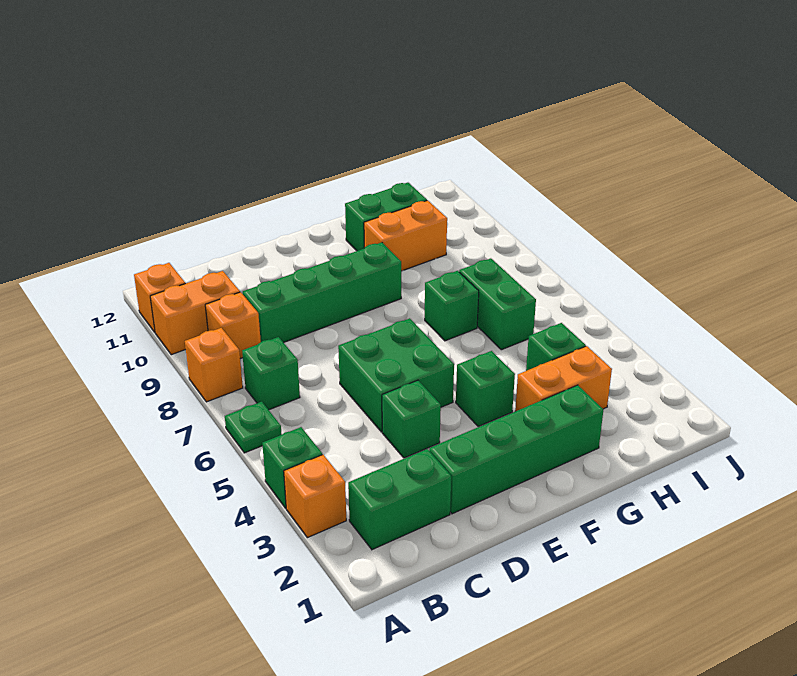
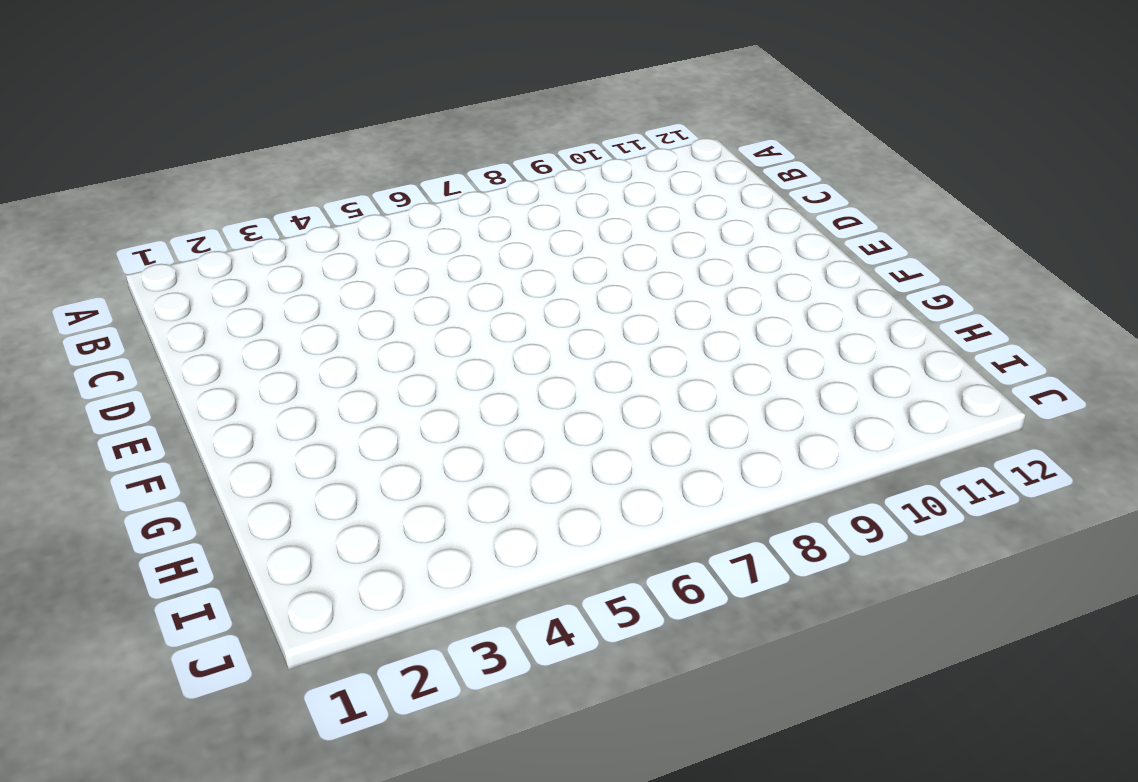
none -> orange 1x1 brick [284,455,346,538]
none -> green 1x1 brick [262,427,322,508]
none -> green 1x1 plate [225,402,282,453]

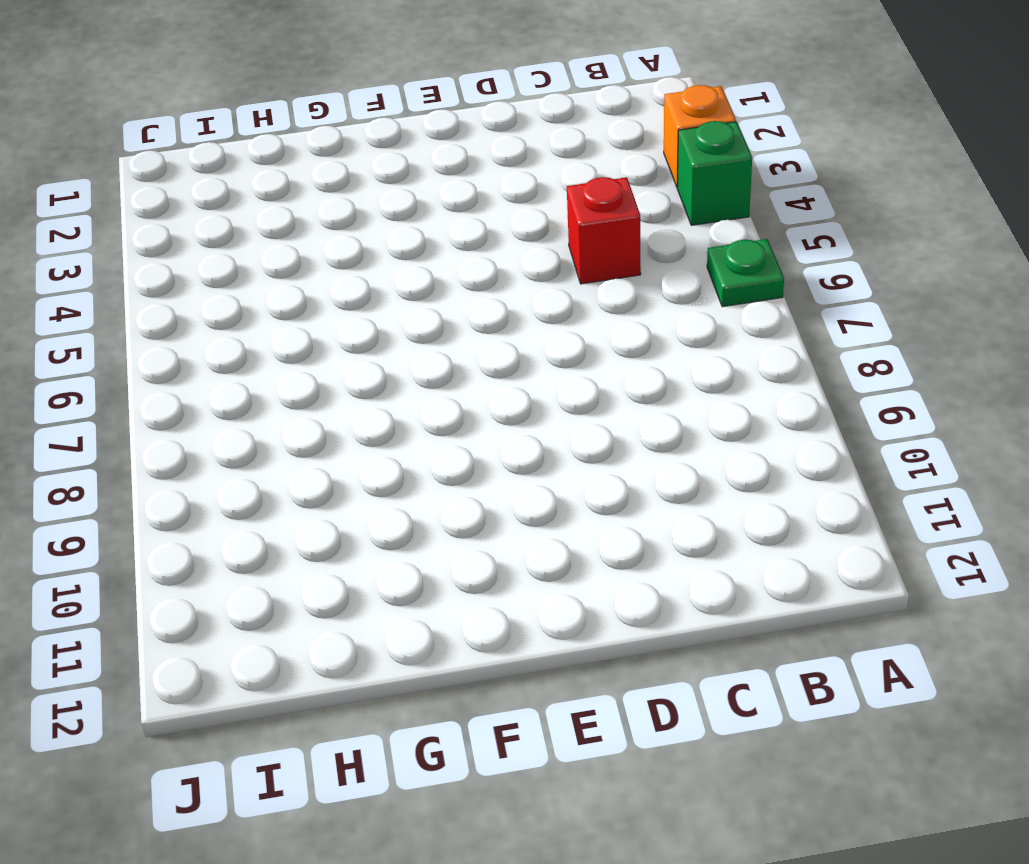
red 1x1 brick [567,177,641,284] -> none
none -> orange 1x1 brick [185,328,243,402]
none -> orange 1x2 brick [150,271,240,355]
none -> orange 1x1 brick [134,263,185,332]

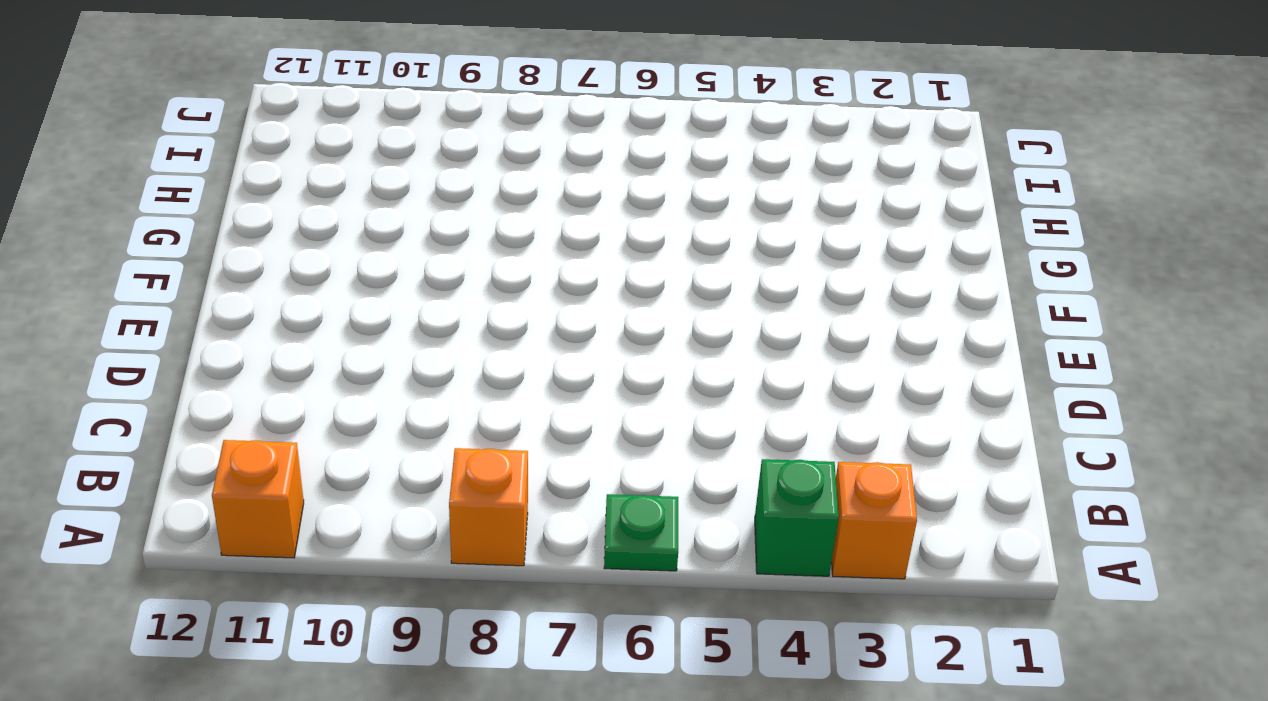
none -> orange 1x2 brick [150,271,240,355]
none -> green 1x2 brick [348,449,451,550]
none -> green 1x1 brick [242,337,300,410]

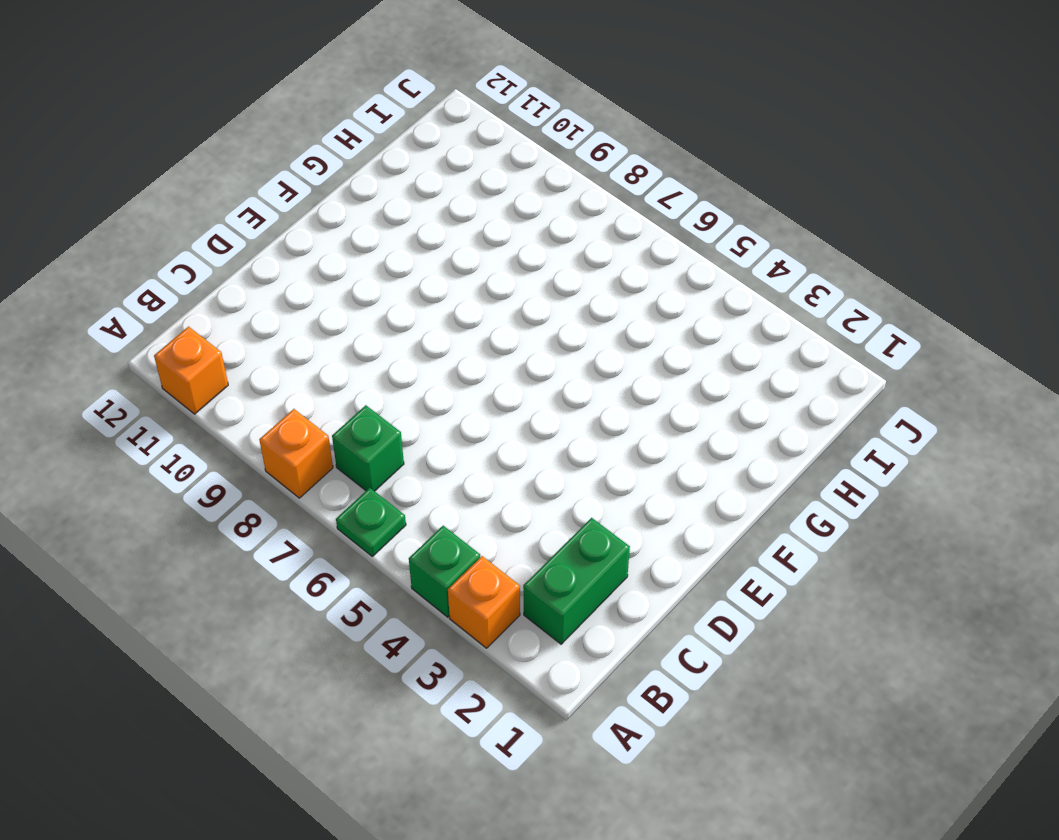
none -> orange 1x2 brick [150,271,240,355]
none -> orange 1x1 brick [205,292,261,359]
none -> green 1x4 brick [243,242,401,343]

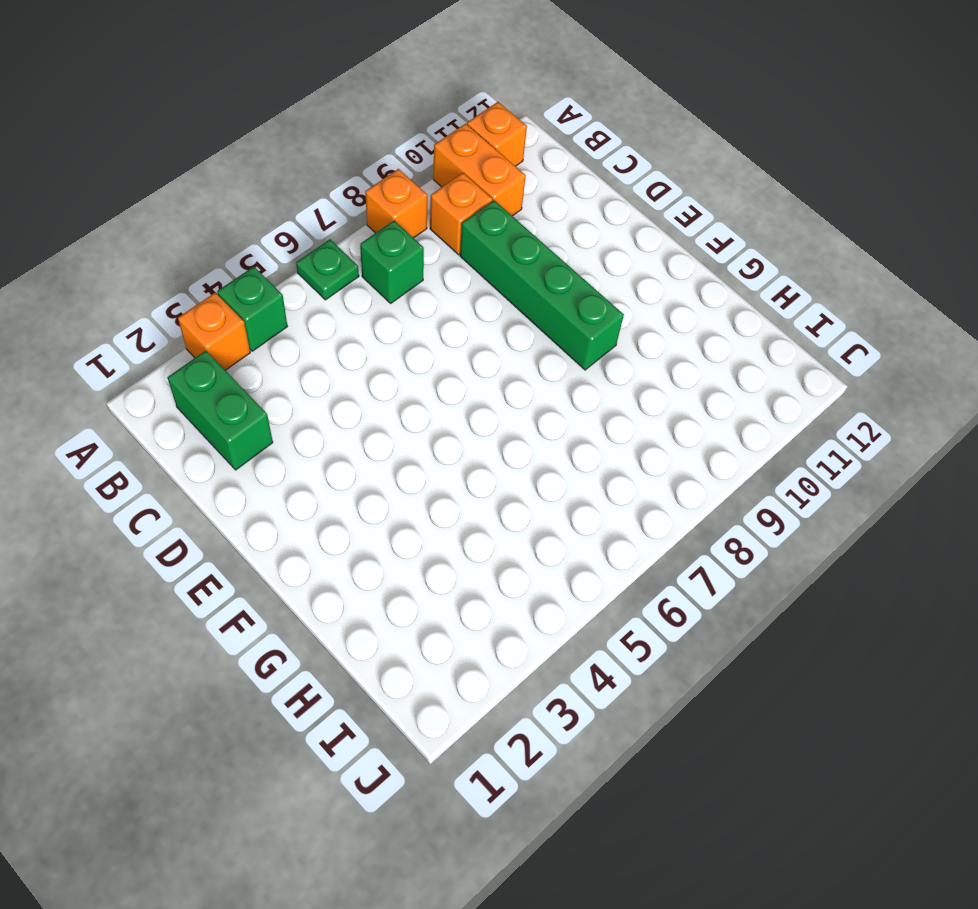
none -> green 1x4 brick [429,385,603,514]
none -> green 1x1 brick [382,380,441,458]
none -> green 2x2 brick [338,318,454,432]

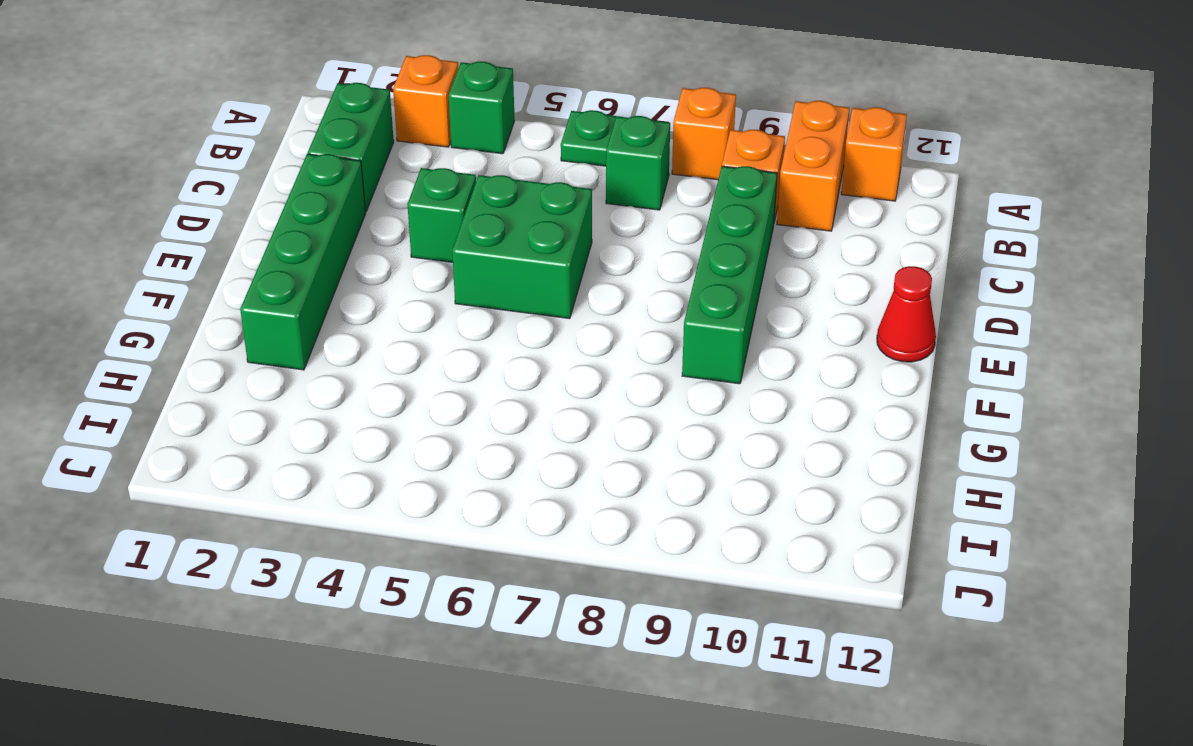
red 1x1 cone [877,266,936,362] -> none
none -> green 1x1 brick [456,351,515,426]
none -> orange 1x2 brick [515,346,612,411]
none -> green 1x1 brick [425,271,479,341]

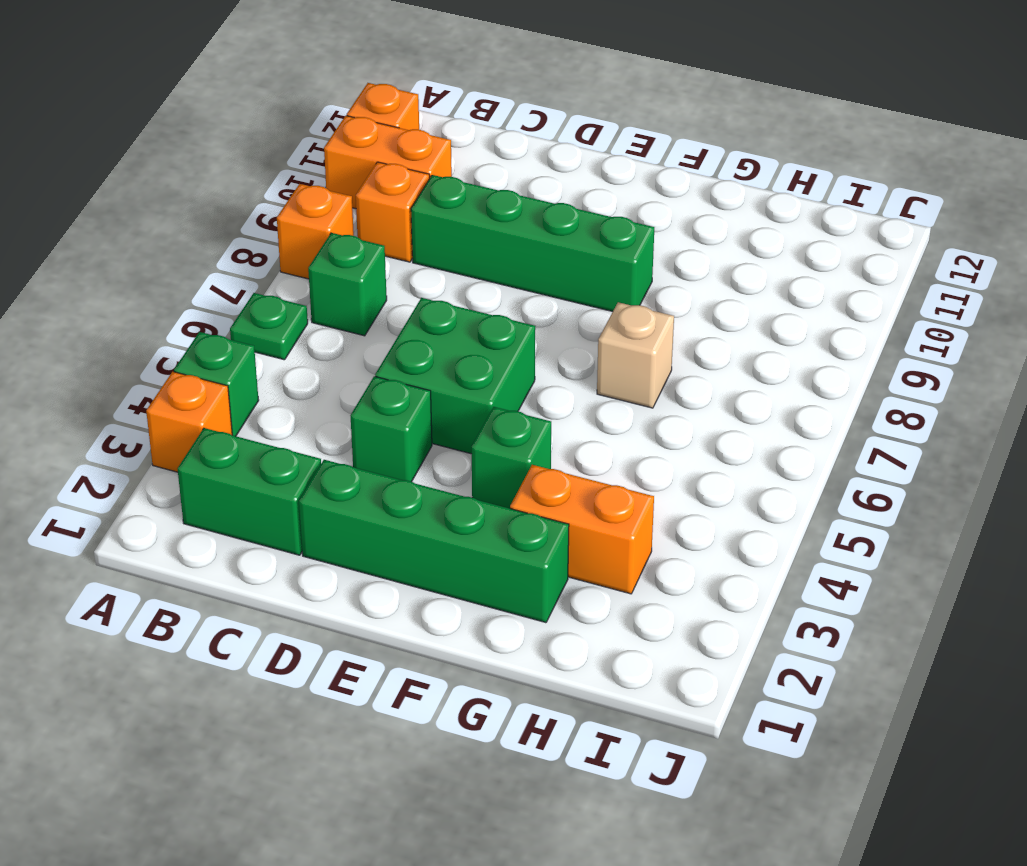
tan 1x1 brick [597,302,674,408] -> green 1x1 brick [425,271,479,341]
none -> orange 1x2 brick [364,200,447,271]
none -> green 1x2 brick [345,183,427,251]
none -> green 1x1 brick [526,323,586,371]

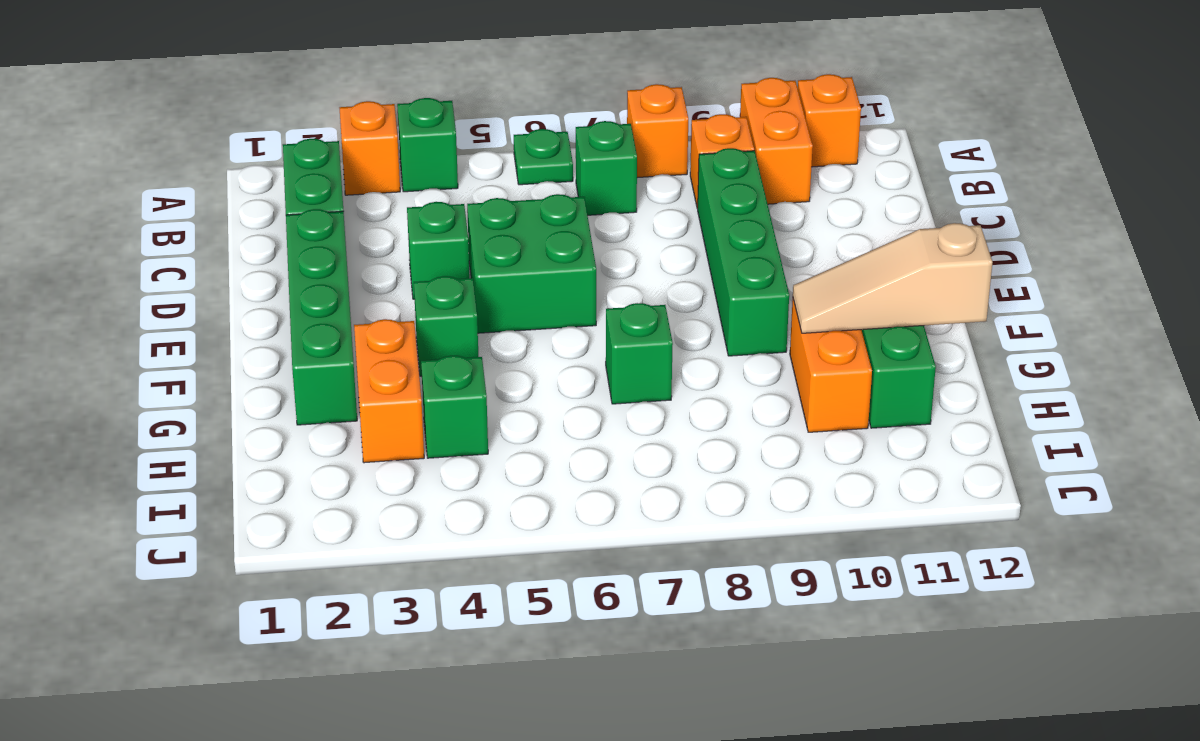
tan 1x3 slope [793,223,993,333] -> none
none -> green 1x2 brick [459,258,536,350]

